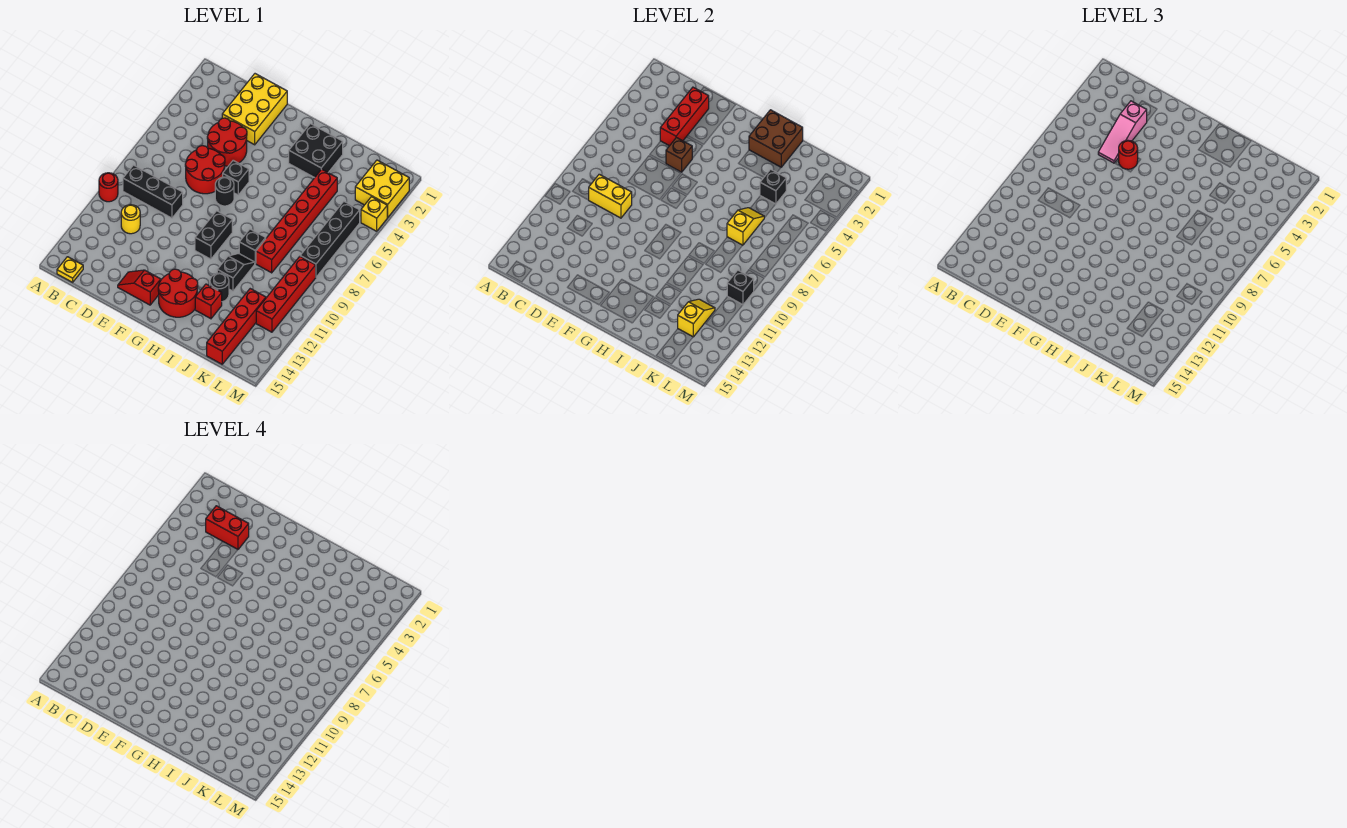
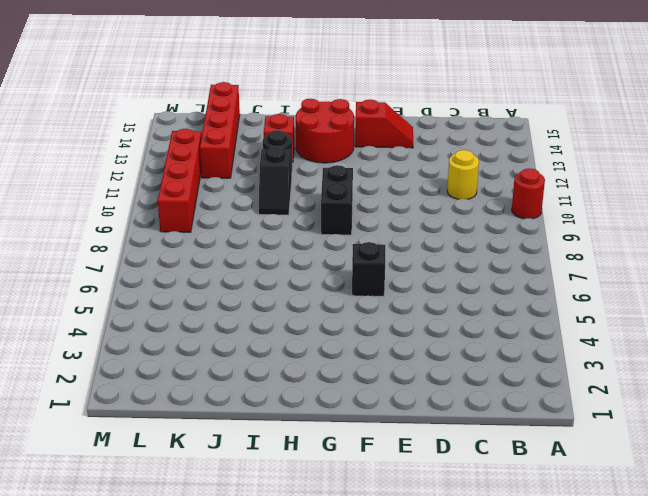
none -> black 1x3 brick [123,165,183,218]
none -> yellow 1x1 plate [57,257,83,282]
none -> yellow 2x3 brick [222,74,287,145]
none -> red 2x2 round brick [207,118,247,166]

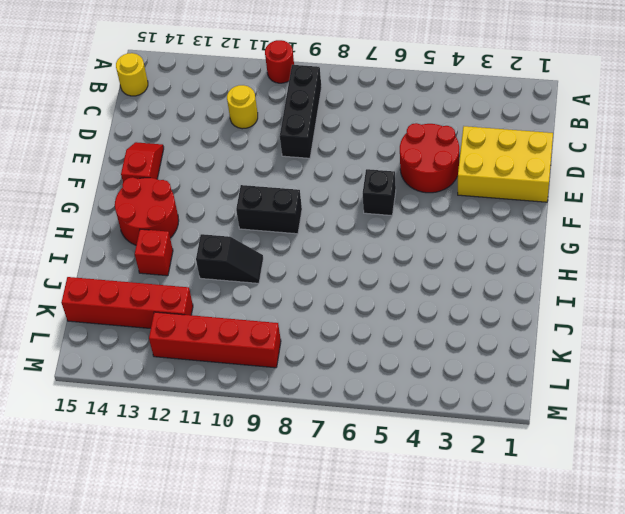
yellow 1x1 round brick [116,53,148,96] -> yellow 1x1 plate [57,257,83,282]
none -> red 2x2 round brick [185,146,225,194]
none -> black 1x1 round brick [215,177,234,206]
none -> black 2x2 brick [289,124,343,178]
none -> black 1x1 brick [239,229,266,263]

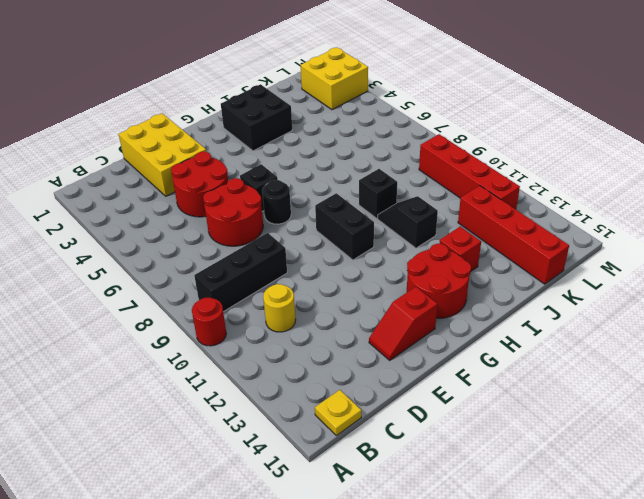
none -> black 1x1 round brick [210,273,229,302]
none -> red 1x6 brick [256,169,337,273]
none -> black 1x4 brick [300,201,360,277]
none -> yellow 1x1 brick [361,197,388,231]

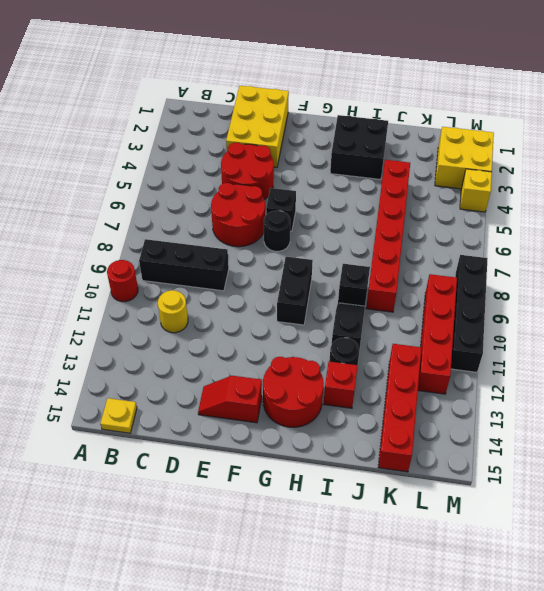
black 1x4 brick [451,255,488,372] -> black 1x4 brick moved to [300,201,360,277]
none -> yellow 1x2 brick [589,174,632,218]
none -> red 1x3 brick [660,87,709,146]
none -> brown 1x1 brick [666,138,692,172]
none -> brown 2x2 brick [749,110,803,167]

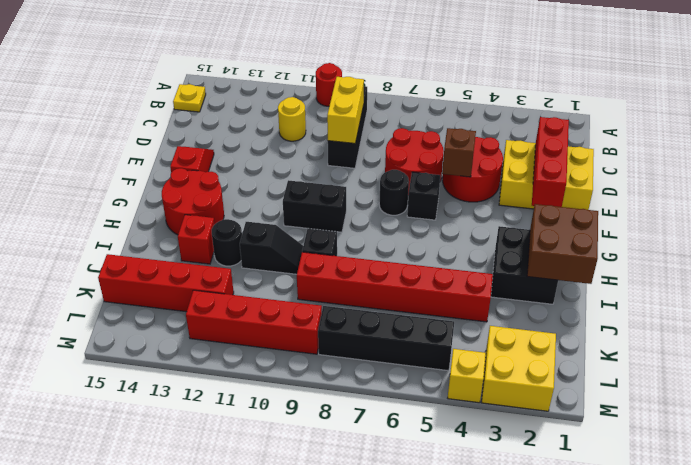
red 1x3 brick [532,117,569,207] -> red 1x3 brick turned to [660,87,709,146]
none -> black 1x1 brick [760,169,786,204]
none -> yellow 1x2 slope [727,208,764,245]
none -> yellow 1x2 slope [678,299,715,337]
none -> black 1x1 brick [727,270,754,305]

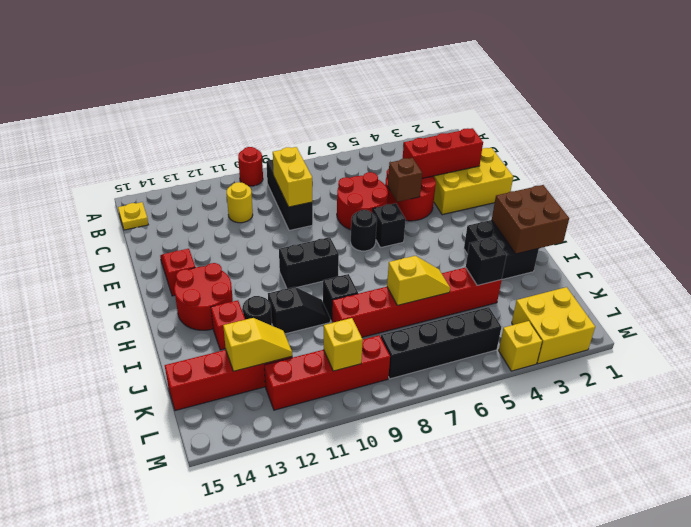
yellow 1x1 brick [324,318,363,371] -> black 1x1 brick [727,270,754,305]
none -> pink 1x3 slope [1098,101,1147,163]
none -> red 1x1 round brick [1119,140,1138,169]
none -> red 1x2 brick [206,506,249,549]

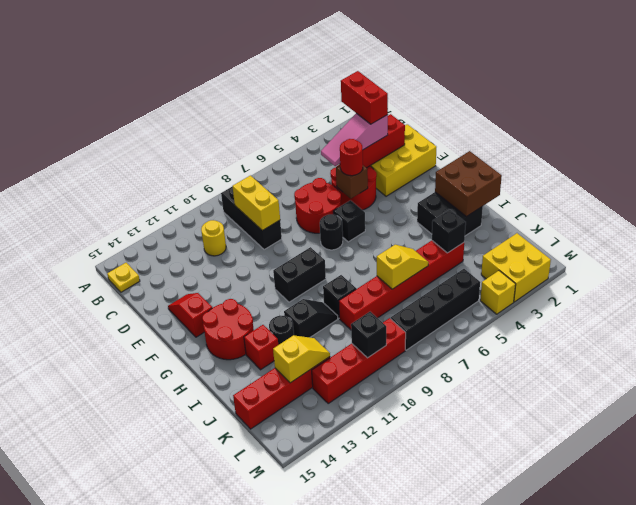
none -> red 1x1 round brick [99,173,118,202]

